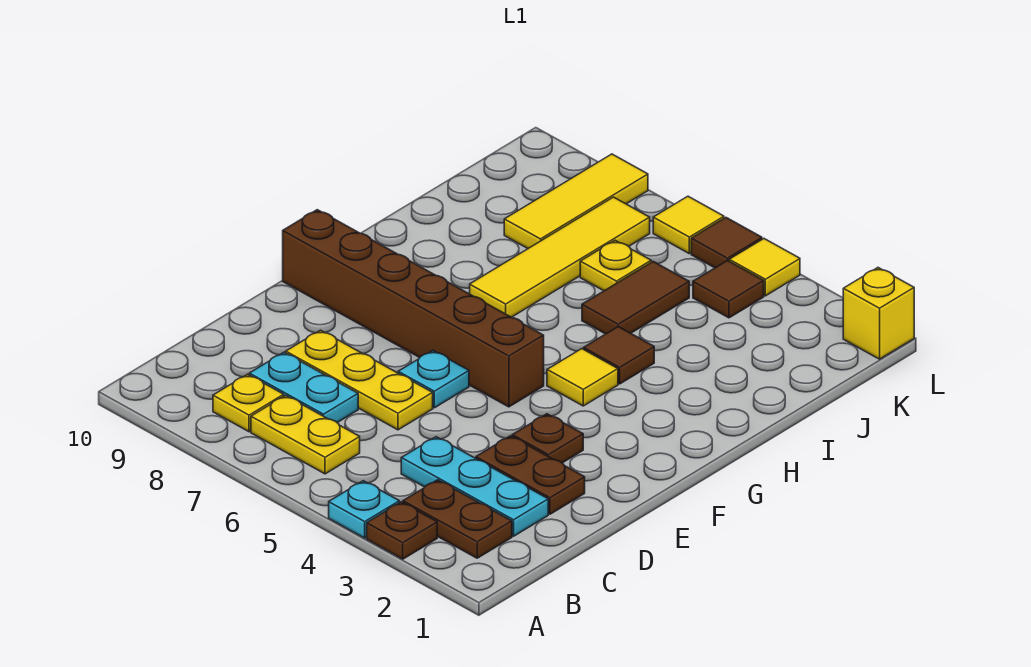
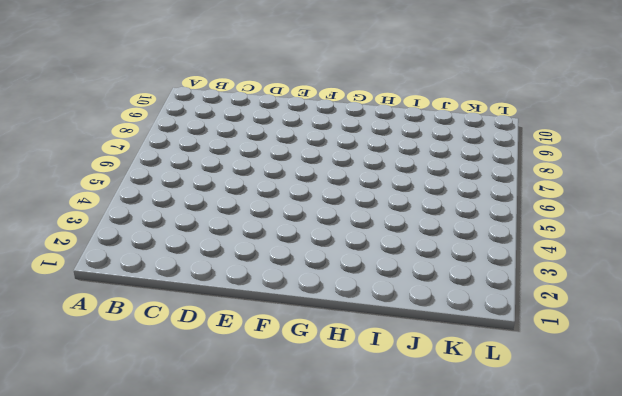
none -> brown 1x1 plate [367,502,437,559]
none -> cyan 1x1 plate [329,481,399,538]
none -> brown 1x2 plate [403,480,512,558]

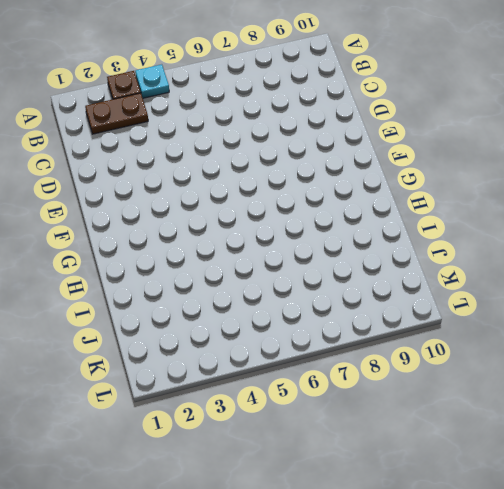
none -> yellow 1x2 plate [251,395,360,474]
none -> yellow 1x1 plate [213,374,284,432]
none -> cyan 1x3 plate [401,437,548,536]

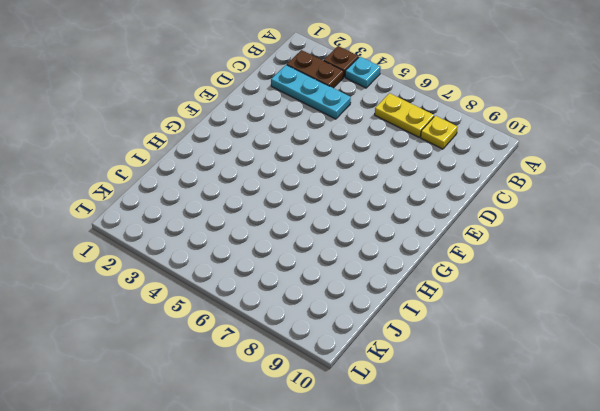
none -> cyan 1x2 plate [249,352,358,423]
none -> brown 1x2 plate [476,436,585,514]
none -> yellow 1x3 plate [286,330,433,430]

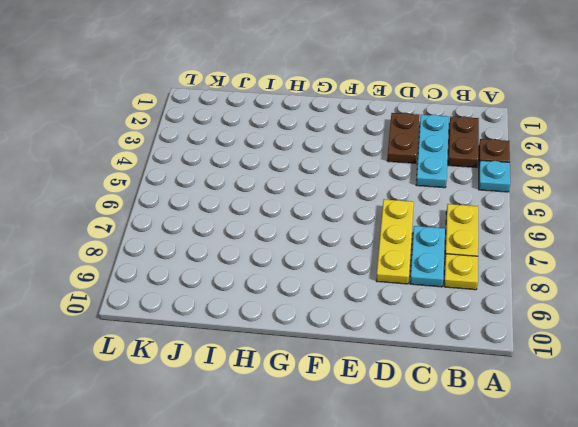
none -> brown 1x1 plate [512,414,583,463]
none -> cyan 1x1 plate [398,351,469,408]
none -> brown 1x6 brick [283,210,544,407]

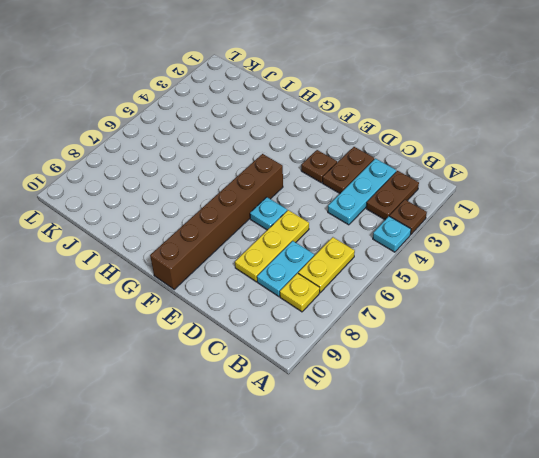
none -> yellow 1x1 tile [547,349,618,406]
none -> brown 1x1 tile [584,327,654,384]
none -> yellow 1x4 tile [470,197,650,317]

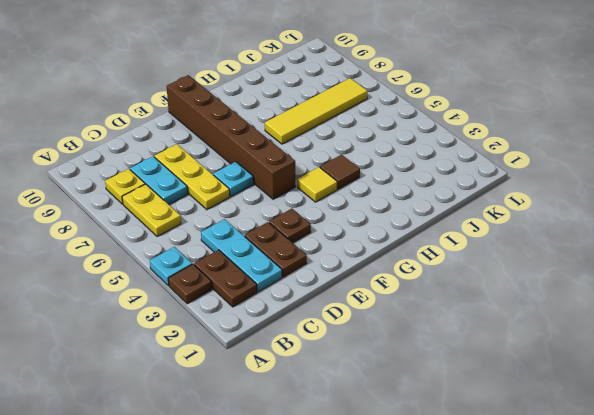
none -> brown 1x2 tile [582,262,689,334]
none -> yellow 1x1 plate [580,240,651,291]
none -> yellow 1x3 tile [504,154,648,248]

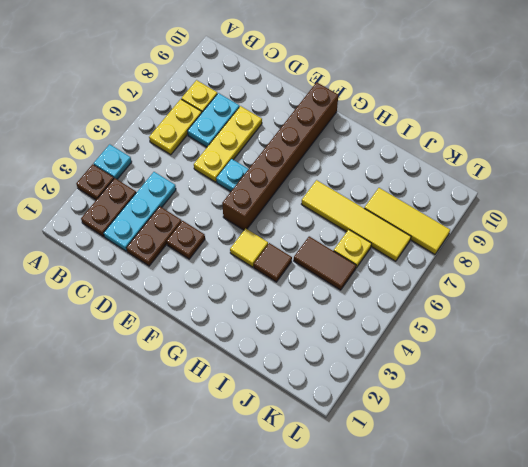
none -> brown 1x1 tile [693,260,764,318]
none -> yellow 1x1 brick [843,268,914,359]
none -> yellow 1x1 tile [729,239,800,296]

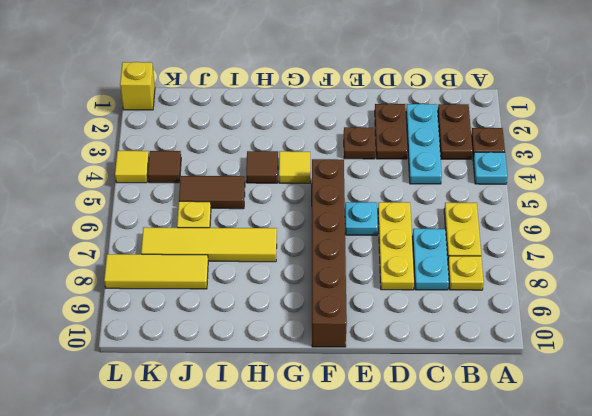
none -> brown 1x1 tile [691,218,762,268]
none -> yellow 1x1 tile [653,196,724,254]

